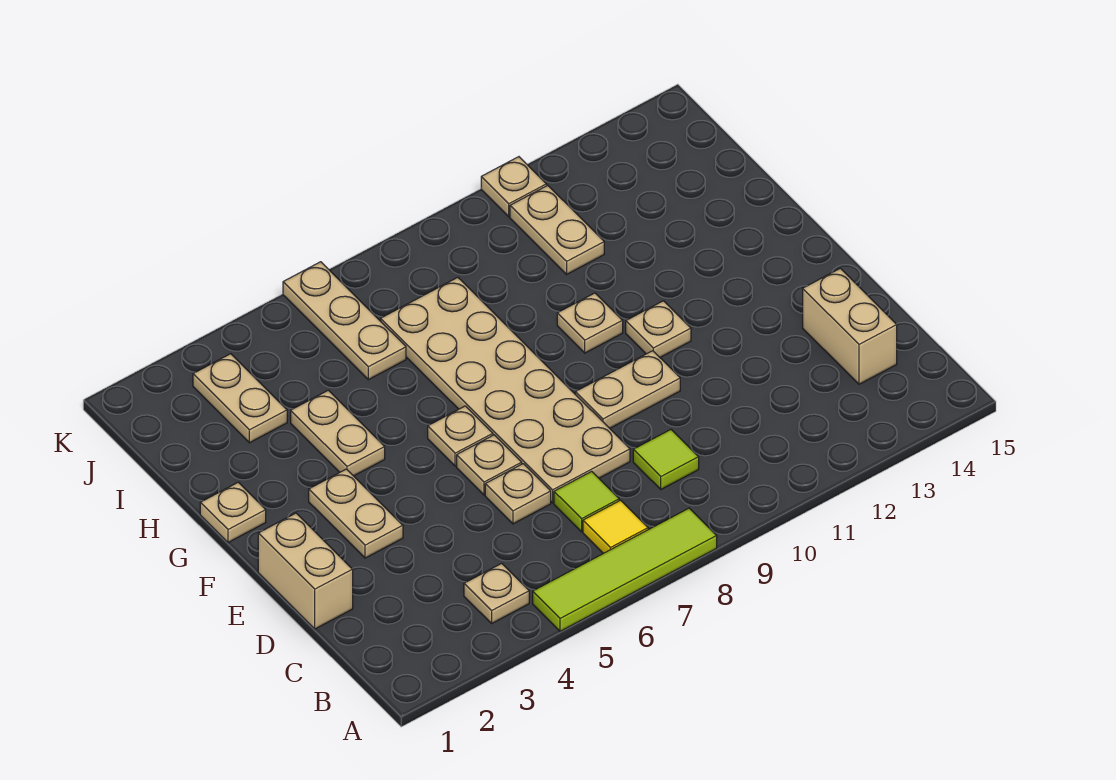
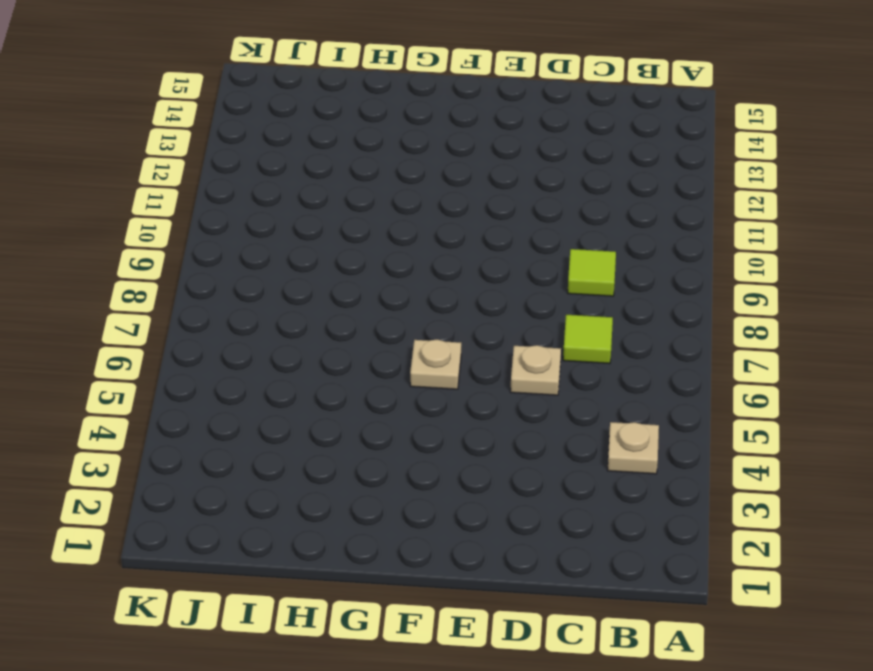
none -> lime 1x4 tile [533,508,717,631]
none -> yellow 1x1 tile [583,500,648,553]
none -> tan 1x2 brick [803,268,897,384]

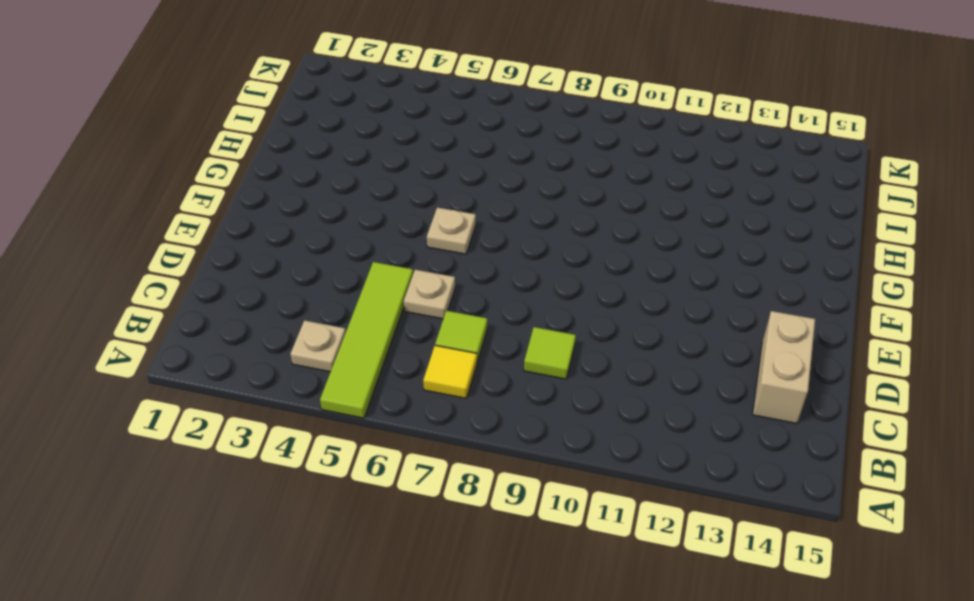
lime 1x4 tile [320,262,413,418] -> lime 1x4 tile turned to [533,508,717,631]
none -> tan 1x2 brick [258,513,353,629]
none -> tan 2x6 plate [381,277,630,503]
none -> tan 1x2 plate [309,469,403,558]

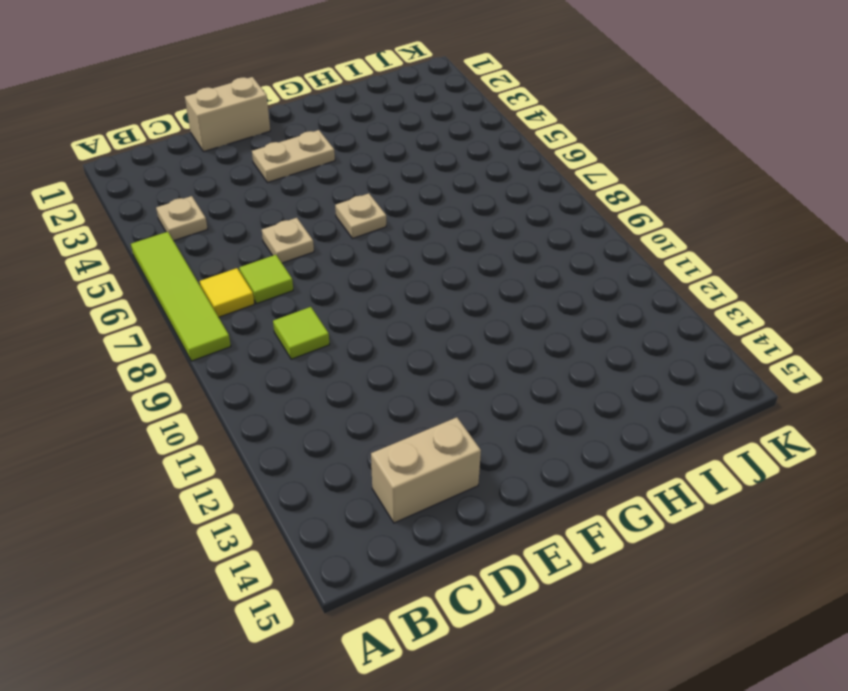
none -> tan 2x6 plate [381,277,630,503]
none -> tan 1x1 plate [457,435,522,495]
none -> tan 1x2 plate [575,351,680,428]

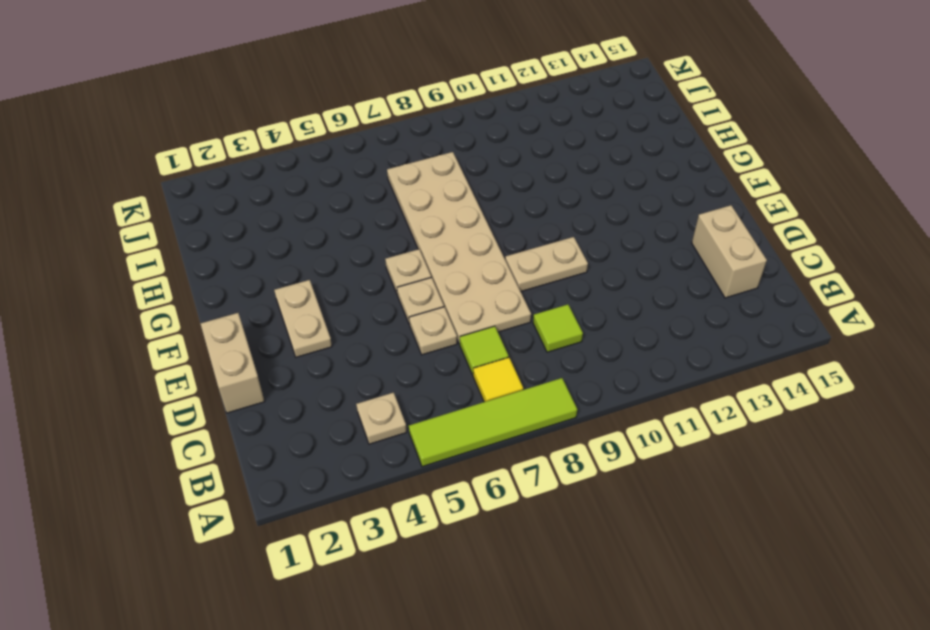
none -> tan 1x1 plate [626,301,691,357]
none -> tan 1x1 plate [200,482,266,542]
none -> tan 1x2 plate [291,390,385,476]

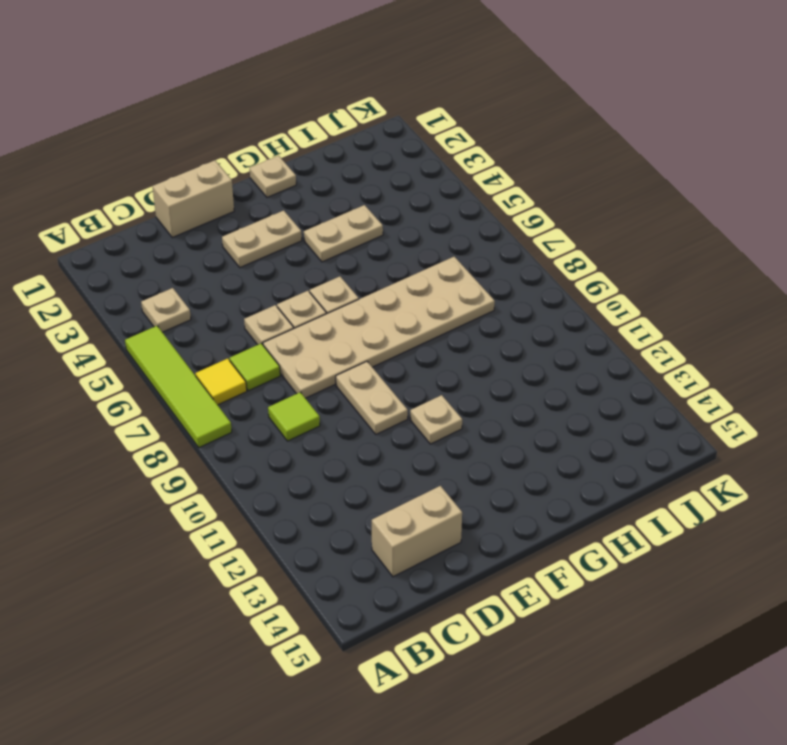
none -> tan 1x1 plate [557,293,623,353]
none -> tan 1x2 plate [193,354,287,443]
none -> tan 1x3 plate [283,262,406,380]

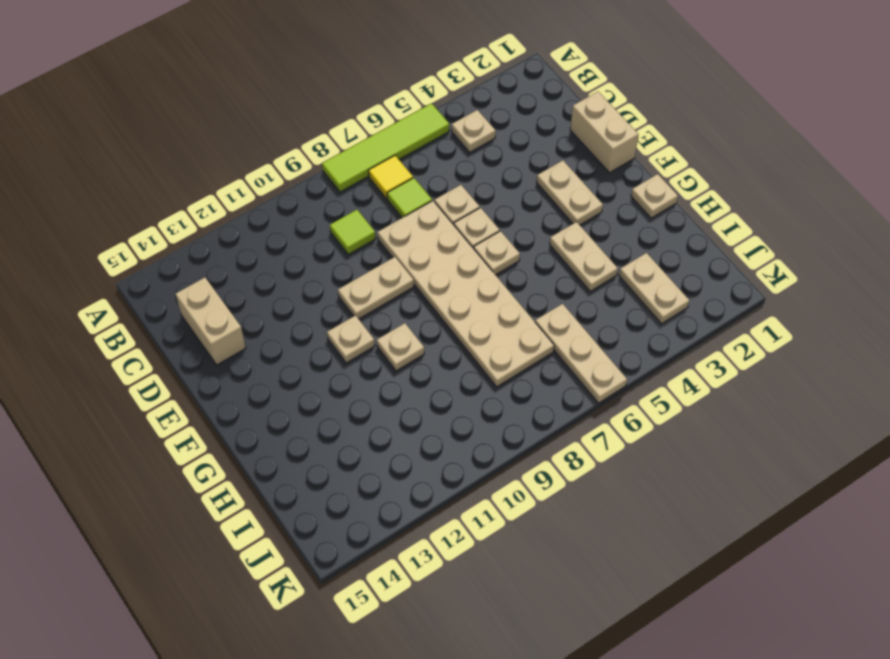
none -> tan 1x2 plate [510,185,604,274]
none -> tan 1x1 plate [481,157,547,217]

